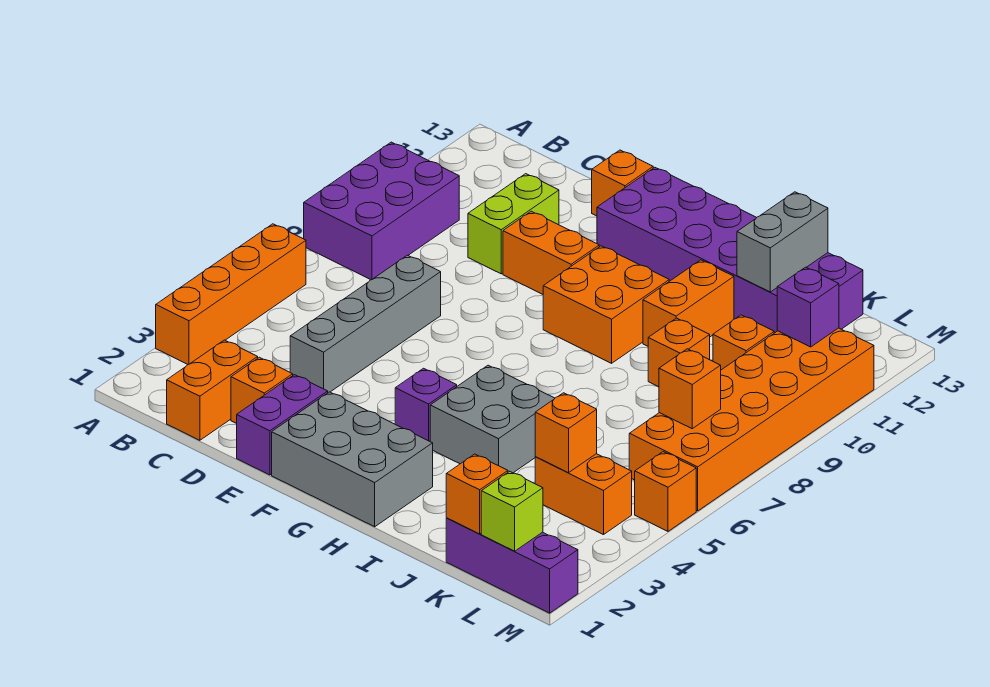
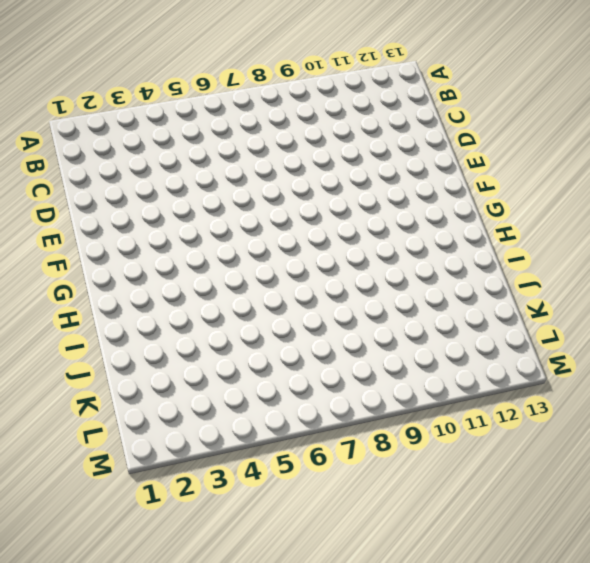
none -> orange 1x4 brick [156,224,306,365]
none -> purple 2x3 brick [304,142,459,280]
none -> orange 1x2 brick [167,340,258,440]

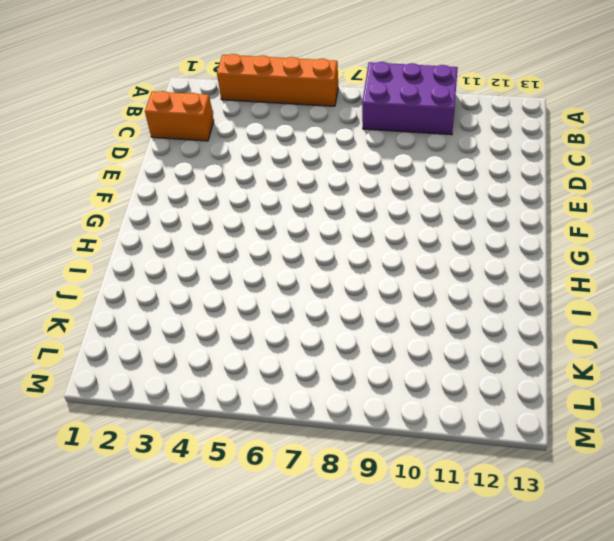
none -> orange 1x1 brick [231,357,293,424]
none -> grey 1x4 brick [290,255,441,392]
none -> lime 1x2 brick [468,174,559,274]

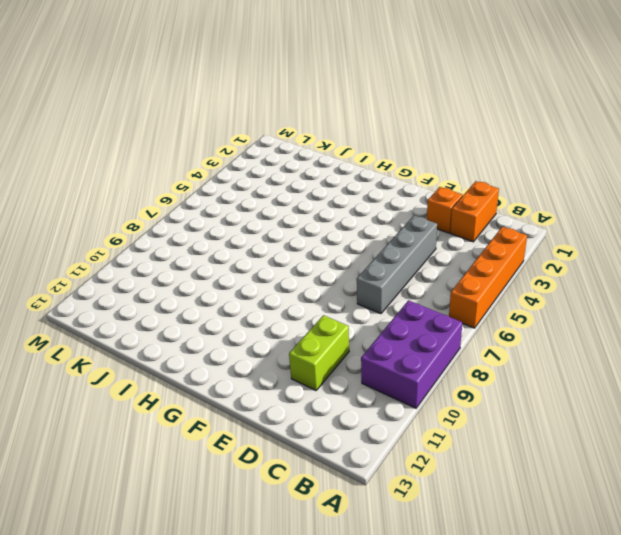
none -> purple 1x2 brick [237,375,328,475]
none -> orange 1x2 brick [503,211,599,294]
none -> orange 1x1 brick [592,150,653,216]

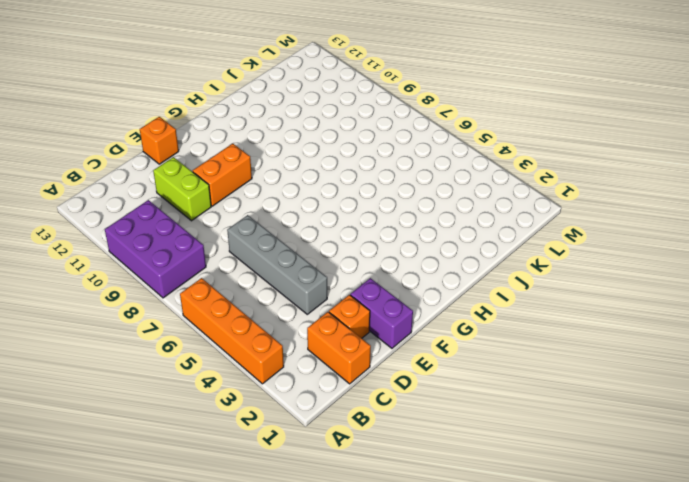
none -> grey 2x3 brick [272,392,433,527]
none -> purple 2x6 brick [597,168,863,333]
none -> purple 1x1 brick [395,368,457,441]

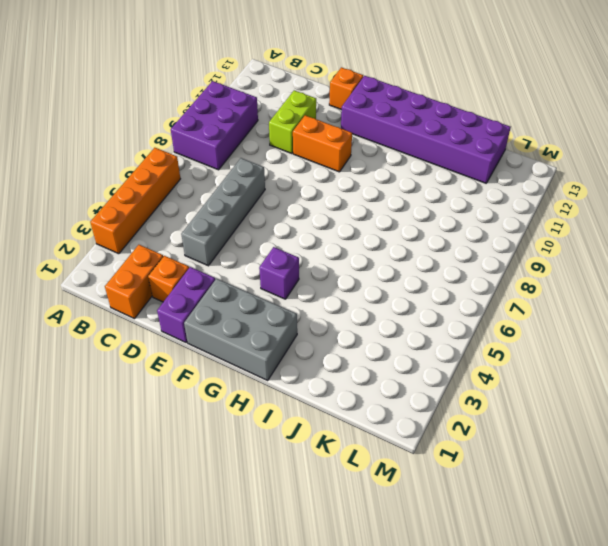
none -> orange 2x2 brick [543,246,669,363]
none -> grey 2x2 brick [430,365,555,473]
none -> orange 1x2 brick [643,260,734,346]

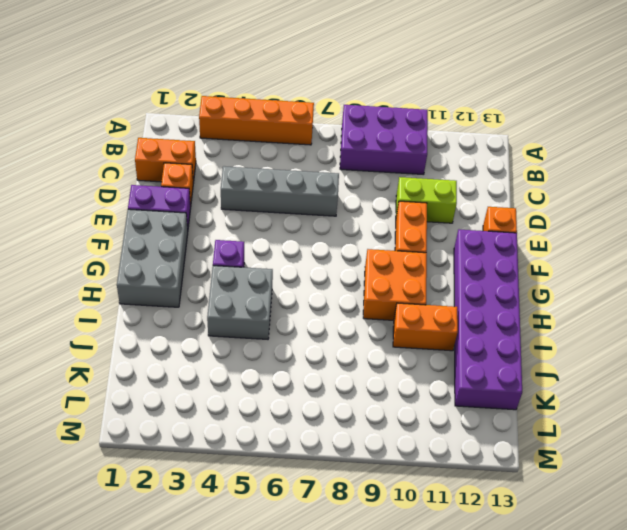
none -> orange 1x1 brick [648,318,710,387]
none -> purple 1x3 brick [446,518,578,613]
none -> orange 1x2 brick [535,454,632,535]

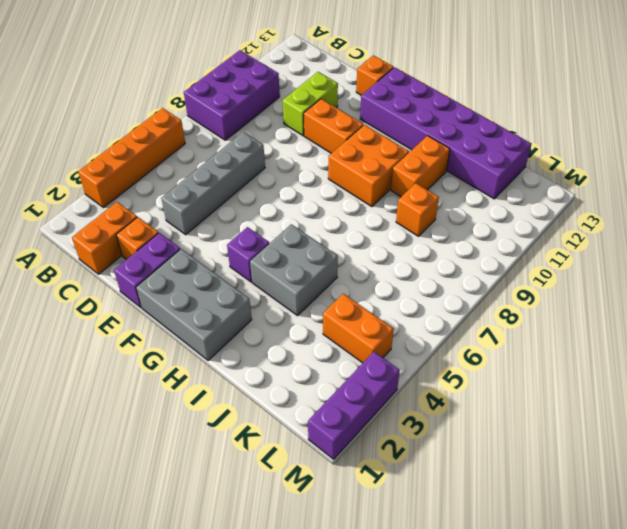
purple 1x3 brick [308,352,400,459] -> purple 1x3 brick turned to [446,518,578,613]
none -> orange 1x1 brick [713,315,774,370]
none -> orange 2x6 brick [629,328,874,511]
none -> orange 1x1 brick [635,452,696,531]

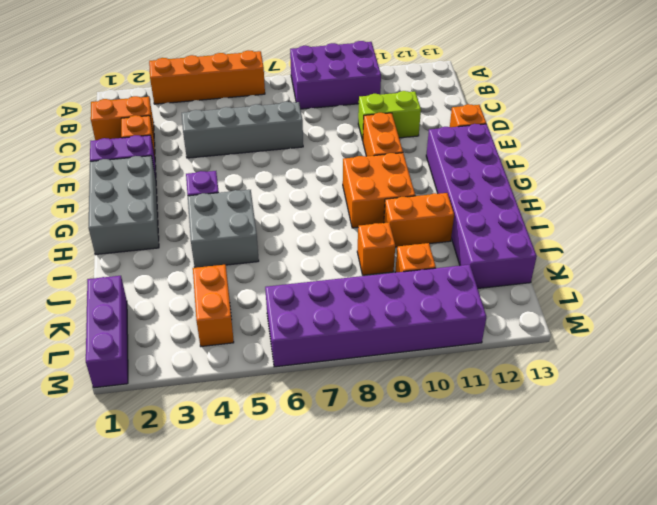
purple 2x6 brick [265,265,486,367] -> orange 2x6 brick [629,328,874,511]
none -> orange 1x1 brick [635,452,696,531]
none -> grey 1x2 brick [737,192,828,292]
none -> orange 1x1 brick [446,454,508,534]

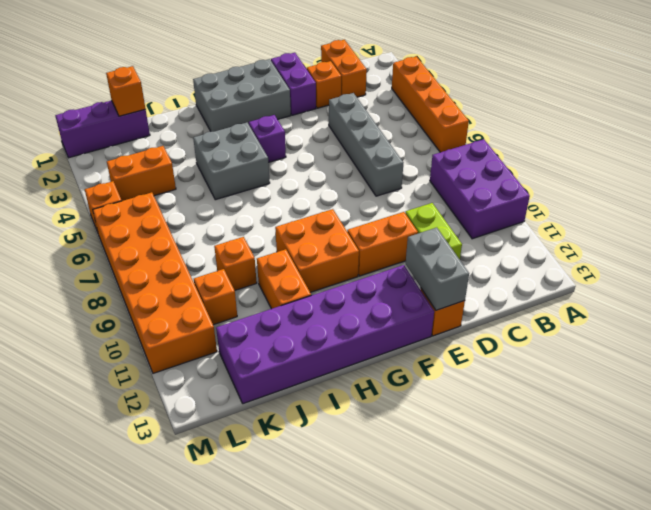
grey 1x2 brick [406,227,469,310] -> grey 1x2 brick moved to [737,192,828,292]
none -> orange 1x1 brick [535,393,597,473]
none -> lime 1x1 brick [481,471,543,551]
none -> orange 1x1 brick [659,349,721,429]

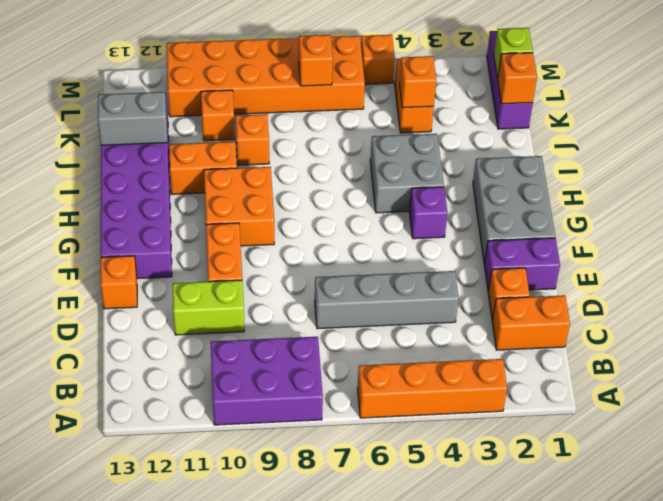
none -> purple 1x1 brick [777,267,839,347]

